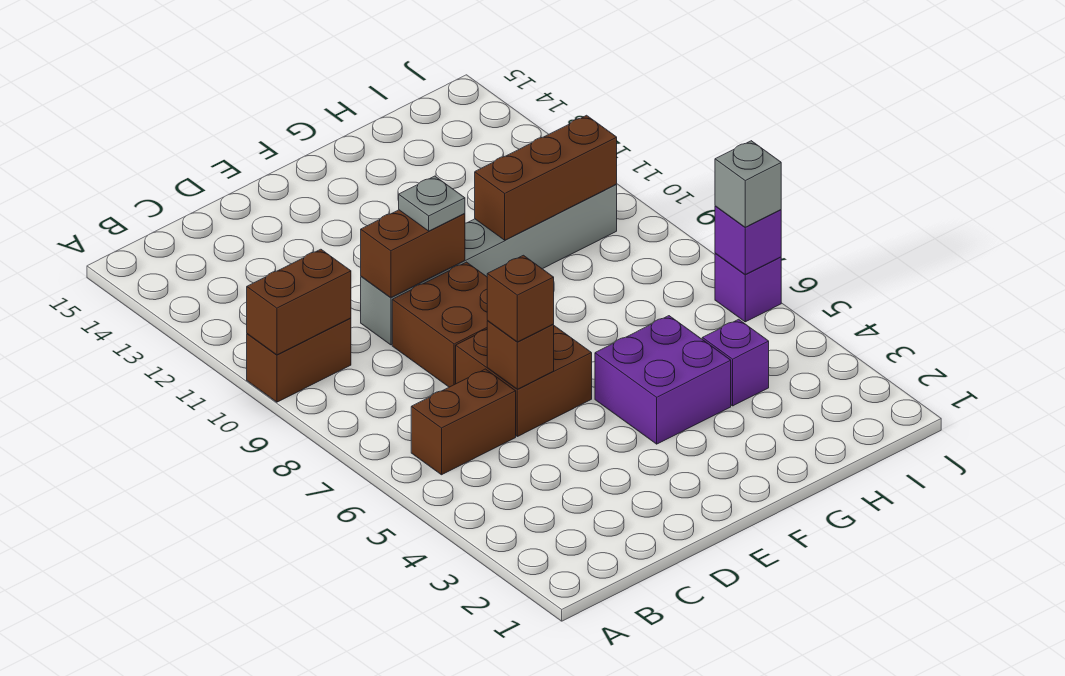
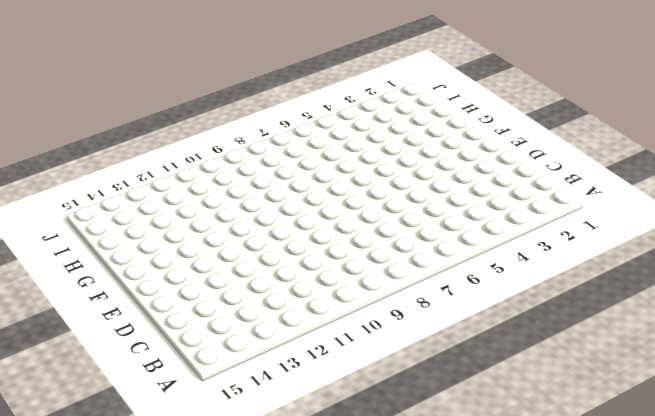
none -> brown 1x2 brick [247,318,351,402]
none -> brown 1x2 brick [411,369,516,475]
none -> brown 2x2 brick [456,326,592,437]

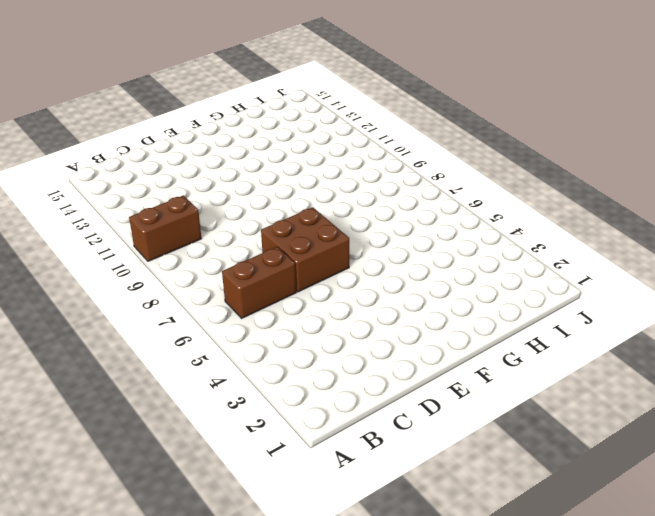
none -> brown 2x2 brick [392,262,488,387]
none -> grey 1x6 brick [361,185,617,345]
none -> purple 2x2 brick [595,316,731,444]

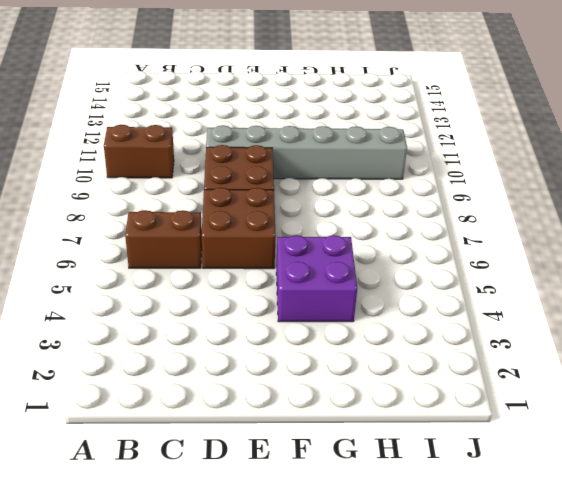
none -> purple 1x1 brick [702,319,769,406]
none -> purple 1x1 brick [715,253,781,322]
none -> brown 1x2 brick [247,249,351,355]

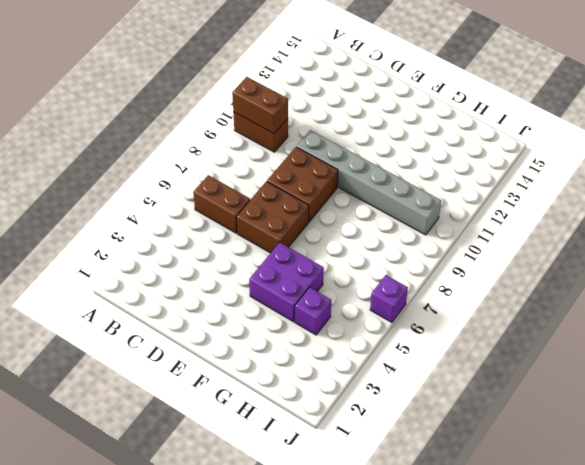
none -> brown 1x1 brick [487,321,554,389]
none -> brown 1x2 brick [361,210,465,297]
none -> brown 1x3 brick [475,115,617,240]

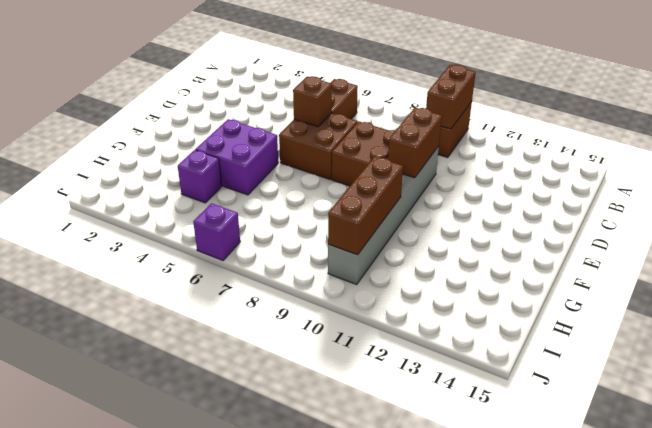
none -> purple 1x1 brick [715,206,781,274]
none -> brown 1x1 brick [487,255,554,342]
none -> grey 1x1 plate [399,176,465,231]

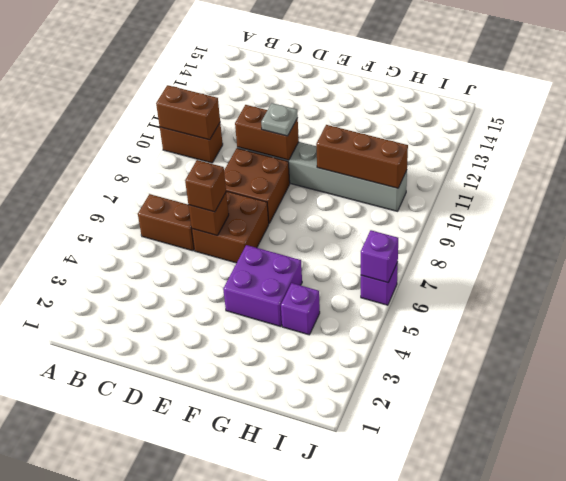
none -> grey 1x1 brick [715,141,781,227]

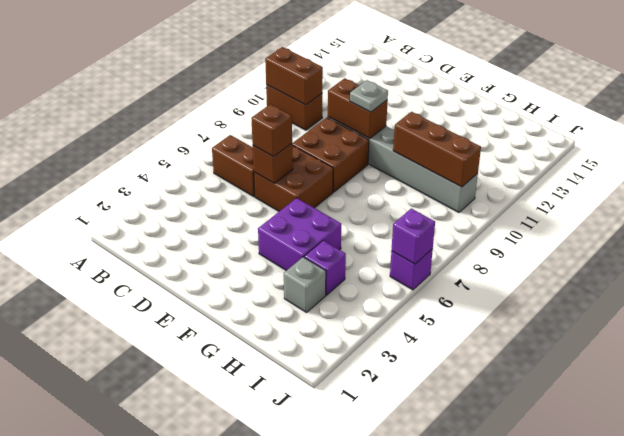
grey 1x1 brick [284,257,326,313] -> grey 1x1 brick moved to [715,141,781,227]

